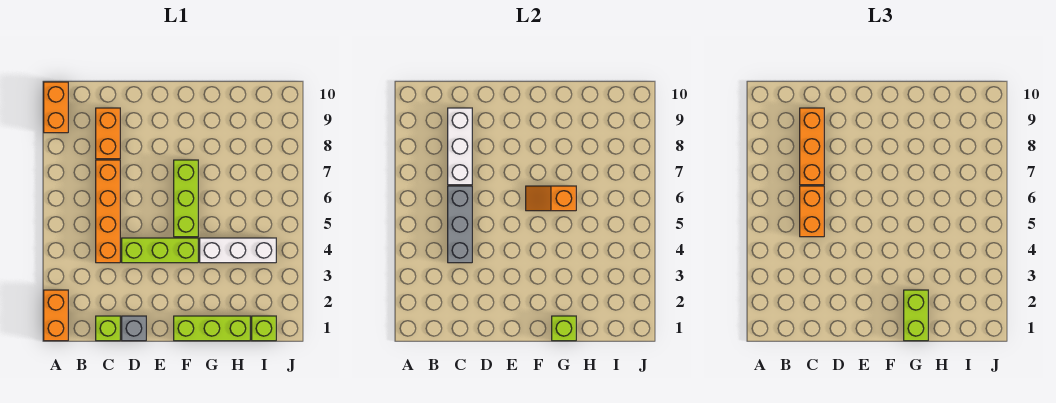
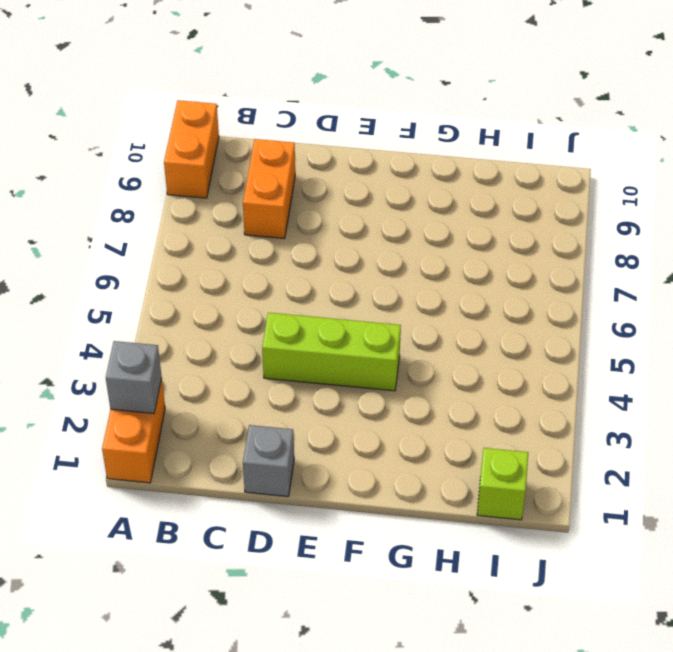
grey 1x1 brick [106,341,162,413] -> none
none -> lime 1x1 brick [96,316,120,341]
none -> orange 1x4 brick [96,160,120,263]
none -> lime 1x3 brick [174,316,250,341]

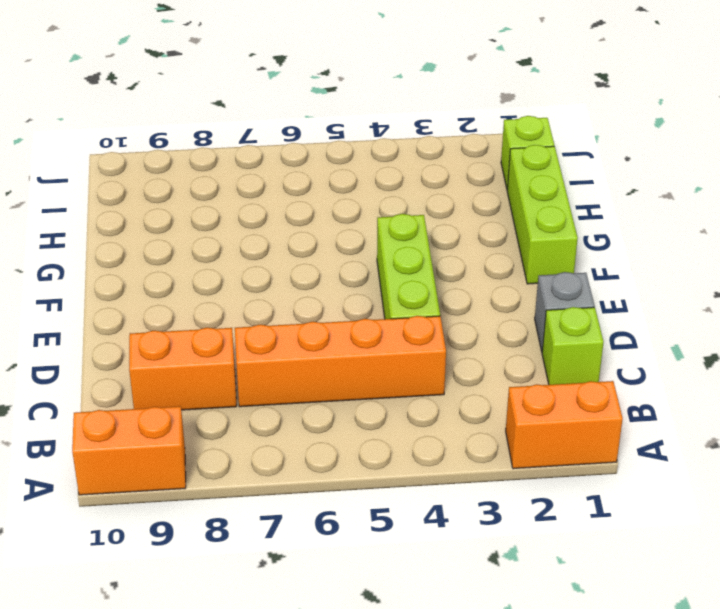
none -> lime 1x3 brick [174,160,198,237]
none -> white 1x3 brick [200,238,276,263]
none -> grey 1x3 brick [448,186,472,263]

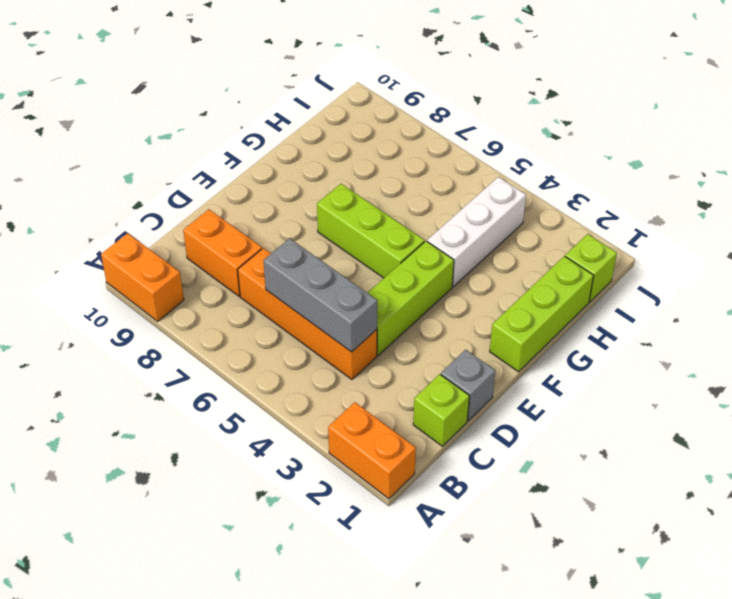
none -> white 1x3 brick [448,108,472,185]
none -> orange 1x2 slope [526,186,576,211]
none -> lime 1x1 brick [552,316,576,341]

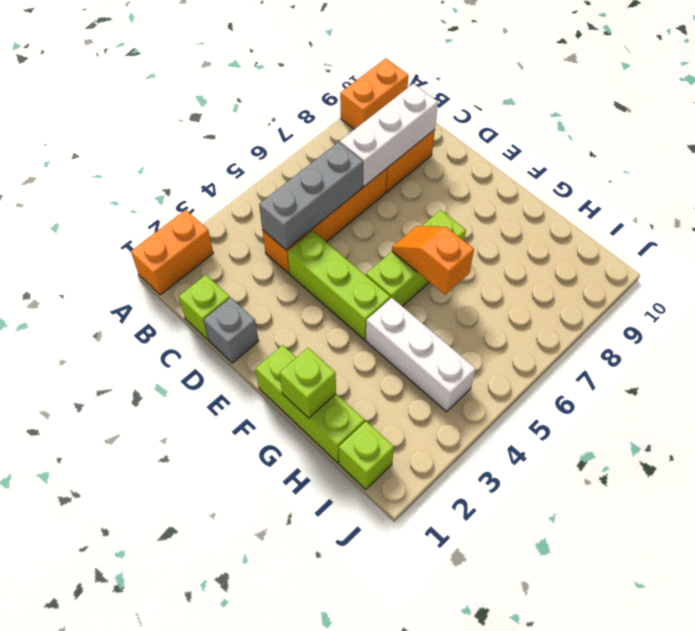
none -> orange 1x2 brick [800,186,824,237]
none -> orange 1x3 brick [800,108,824,185]
none -> lime 1x2 brick [904,290,928,341]

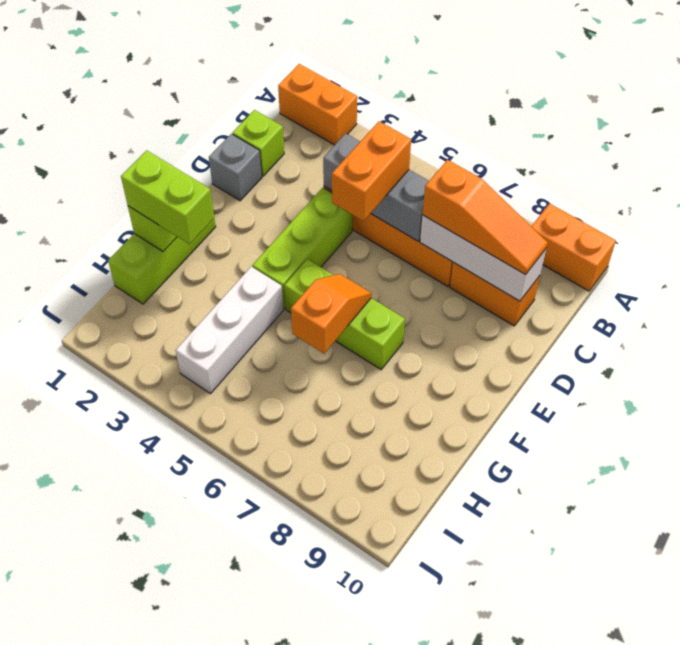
orange 1x2 brick [332,121,411,221] -> orange 1x2 brick turned to [800,186,824,237]
orange 1x3 slope [423,160,548,275] -> orange 1x3 brick [800,108,824,185]
none -> lime 1x1 brick [252,316,276,341]

